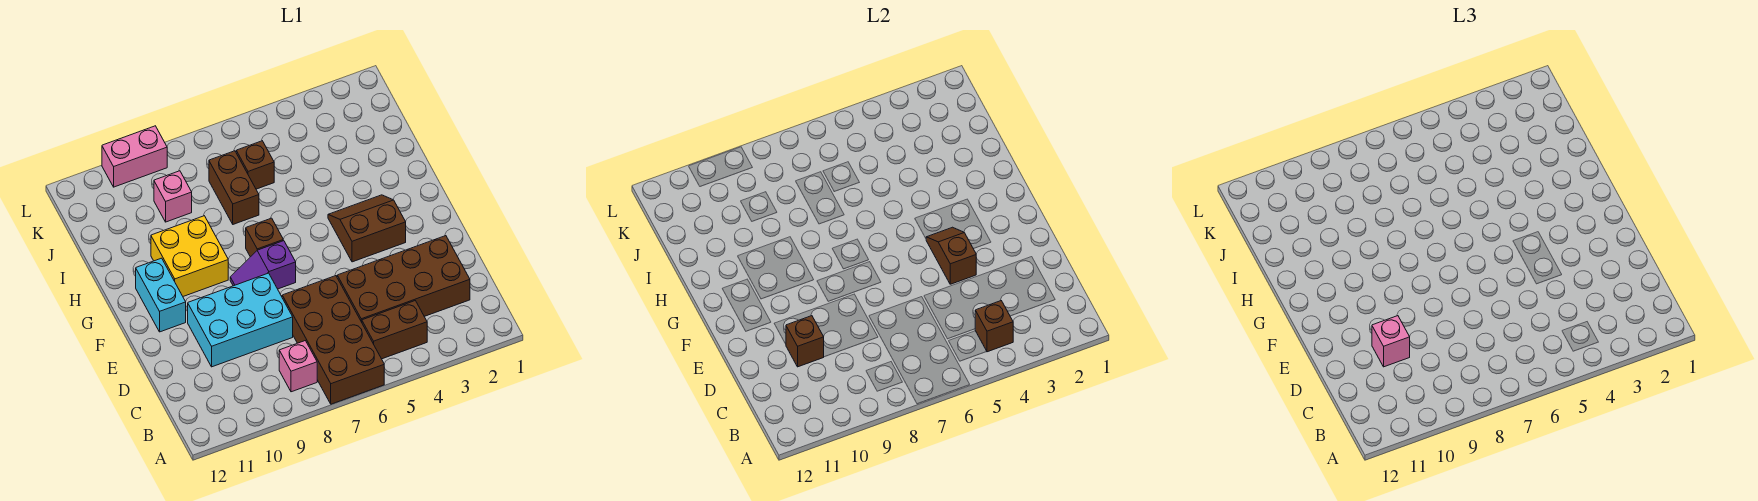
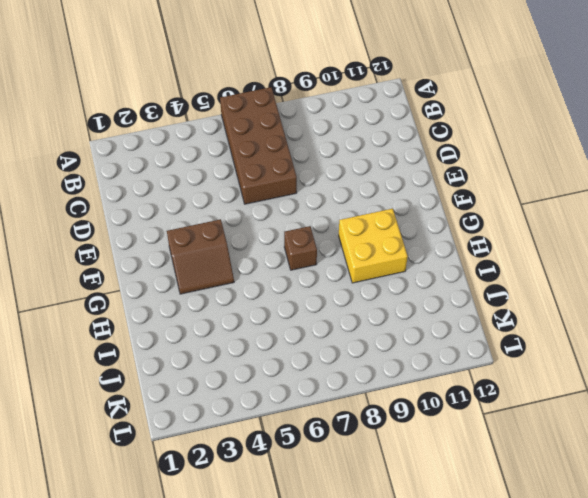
none -> brown 1x2 brick [362,301,427,359]
none -> pink 1x1 brick [279,341,317,392]
none -> brown 2x4 brick [337,236,470,322]

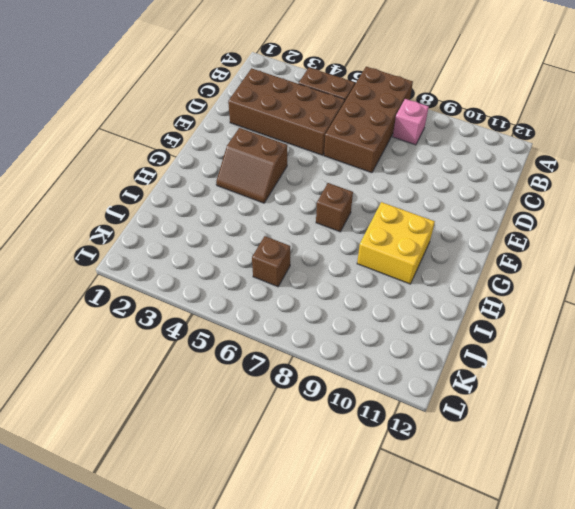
none -> cyan 2x3 brick [188,273,293,367]
none -> purple 1x2 slope [230,241,296,289]
none -> cyan 1x2 brick [136,258,186,332]

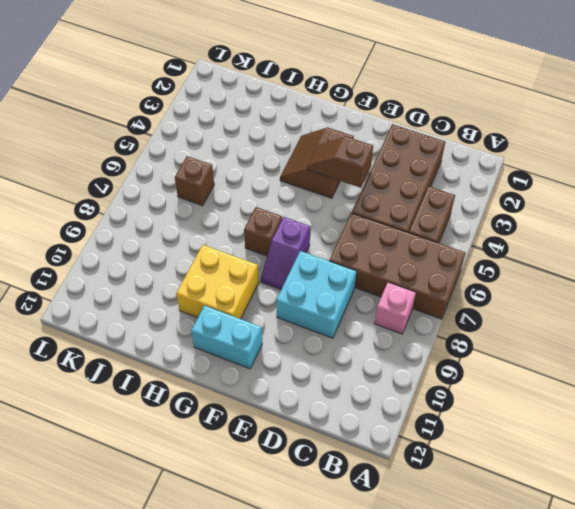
cyan 2x2 brick [276,251,357,338] -> cyan 2x3 brick [188,273,293,367]
none -> brown 1x2 brick [209,151,259,224]
none -> pink 1x1 brick [154,171,192,222]
none -> pink 1x2 brick [102,126,167,187]

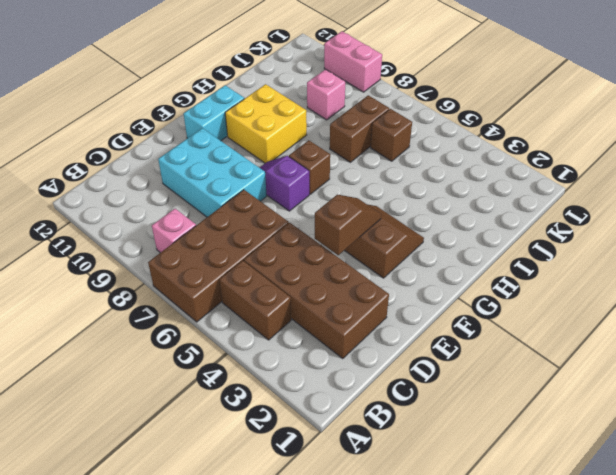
none -> brown 1x1 brick [975,301,1013,352]
none -> brown 1x1 brick [786,316,824,367]
none -> pink 1x1 brick [1372,316,1410,367]

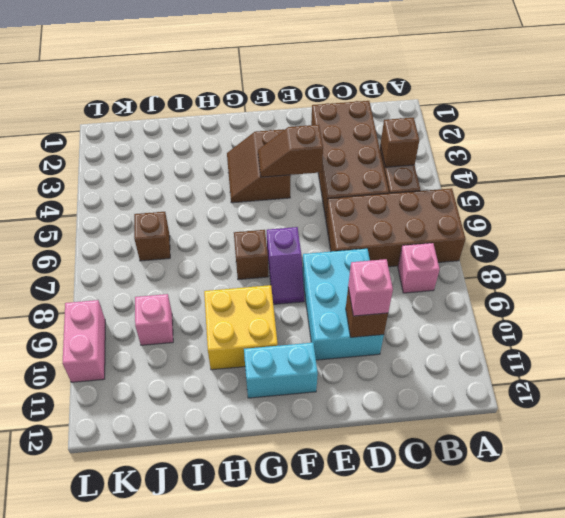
none -> brown 1x2 brick [209,151,259,224]

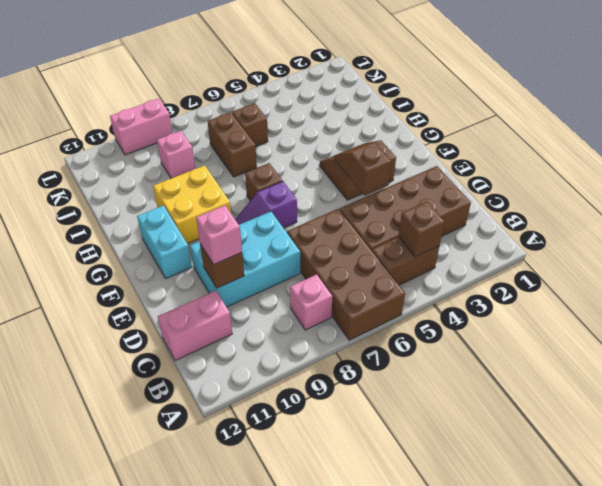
pink 1x2 brick [158,291,232,361] -> none

